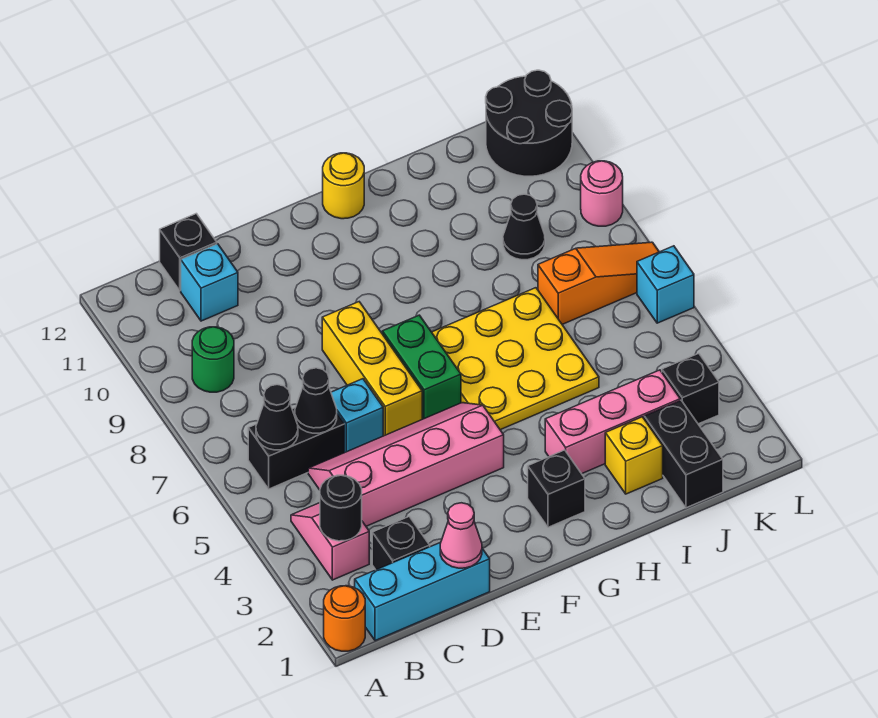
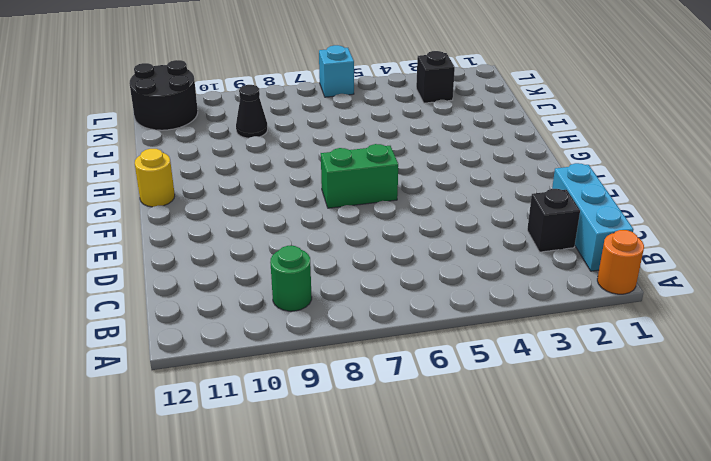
none -> pink 1x2 slope [291,503,369,580]
none -> black 1x2 brick [248,408,344,489]
none -> pink 2x4 slope [308,403,504,526]

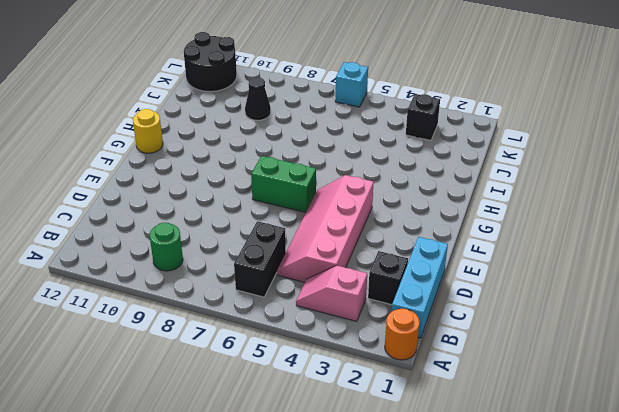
none -> cyan 1x1 brick [181,244,238,321]
none -> black 1x1 brick [160,214,217,291]
none -> cyan 1x1 brick [331,379,383,453]

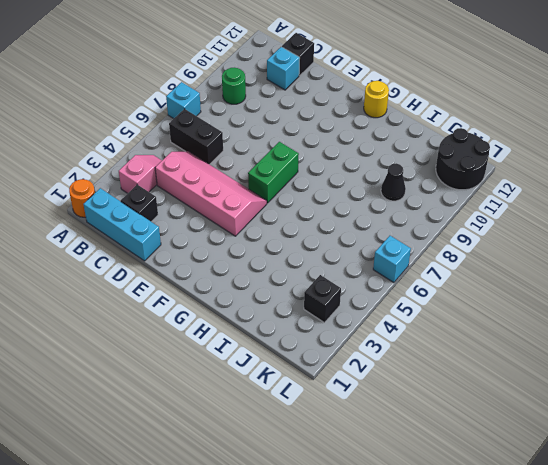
cyan 1x1 brick [166,82,201,119] -> cyan 1x1 brick moved to [331,379,383,453]
none -> yellow 1x3 brick [322,302,422,436]
none -> black 1x1 brick [528,450,585,527]
none -> yellow 3x3 plate [432,288,599,430]

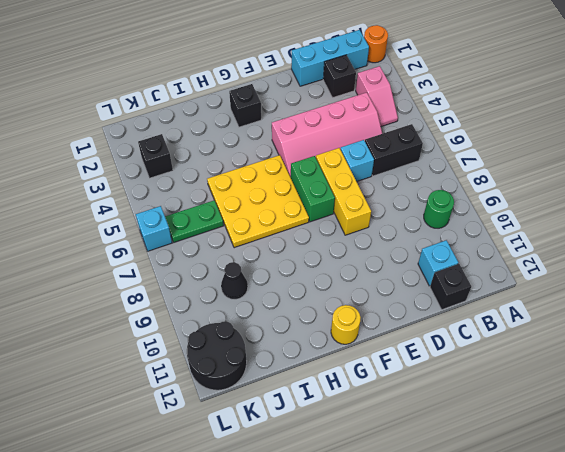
green 1x2 plate [165,200,224,242] -> none
none -> pink 1x3 brick [545,370,680,474]
none -> yellow 1x1 brick [605,417,663,494]
none -> black 1x2 brick [644,400,723,508]

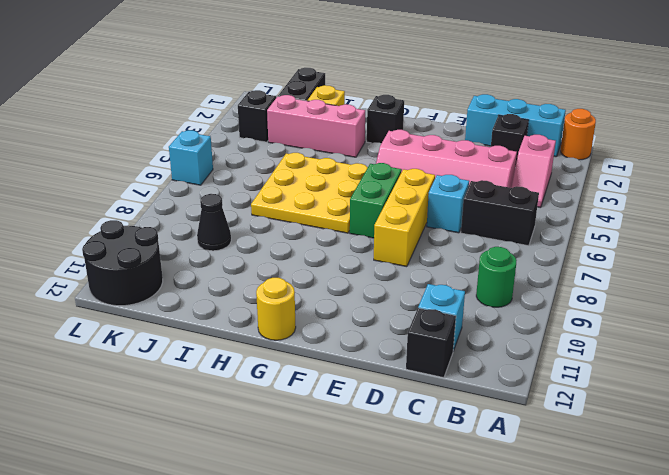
none -> orange 1x3 slope [538,242,659,324]
none -> pink 1x1 round brick [581,161,623,226]
none -> black 1x1 round brick [320,475,362,541]

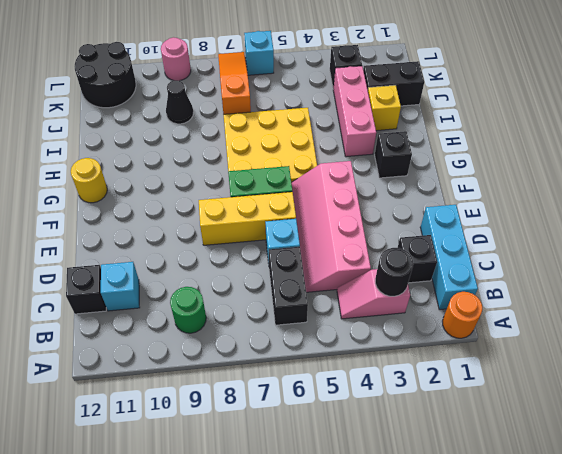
none -> black 1x1 cone [256,385,298,450]
none -> black 1x1 cone [295,368,337,433]
none -> pink 1x1 cone [440,503,482,568]

